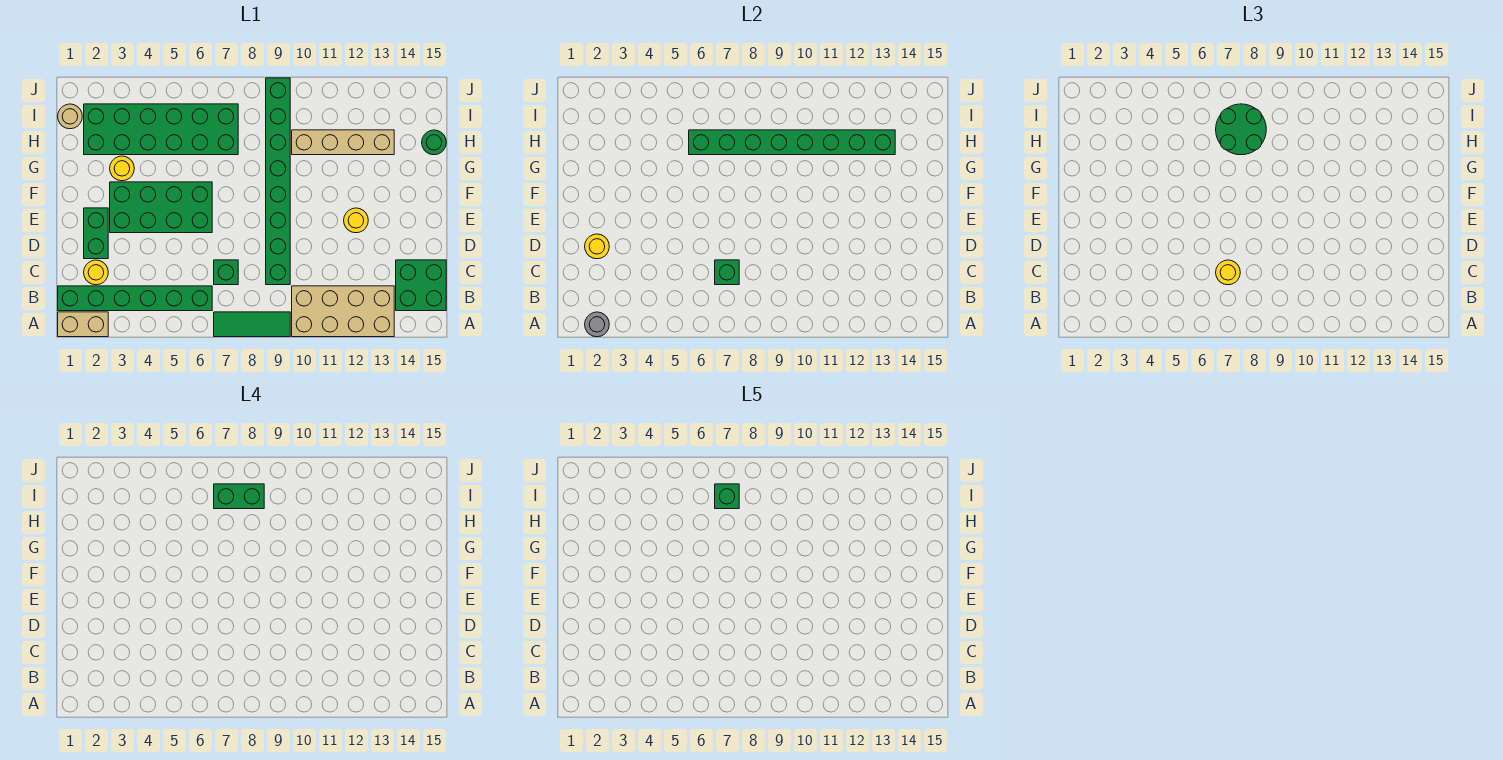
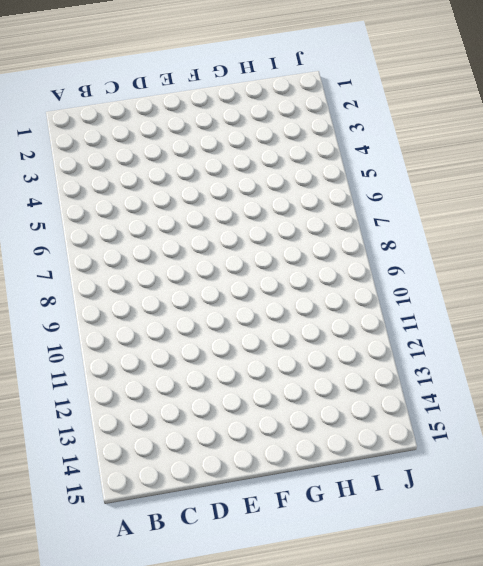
none -> tan 1x2 brick [58,312,108,337]
none -> green 1x3 tile [214,312,290,337]
none -> tan 2x4 brick [292,286,394,337]

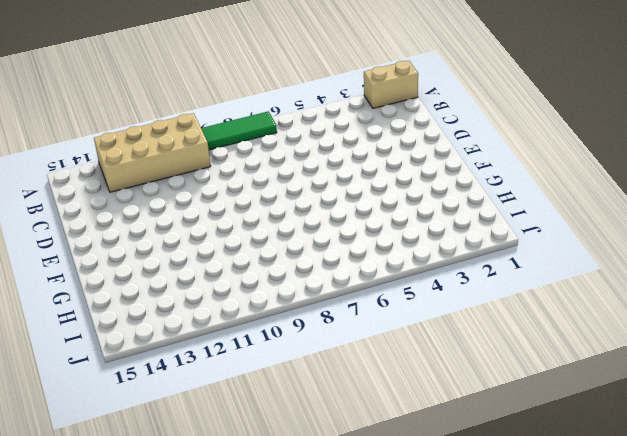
none -> green 1x6 brick [58,286,212,311]
none -> green 2x2 brick [396,260,446,311]
none -> yellow 1x1 round brick [84,260,108,285]

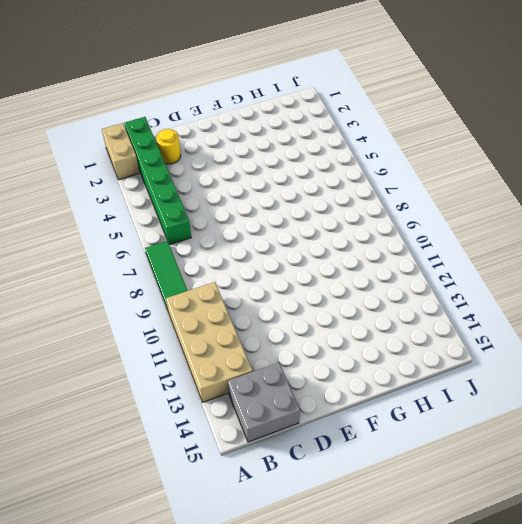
grey 2x2 brick [228,363,300,442] -> green 2x2 brick [396,260,446,311]
none -> green 1x1 brick [214,260,238,285]
none -> green 1x8 brick [266,78,290,285]
none -> green 1x2 brick [84,208,108,259]

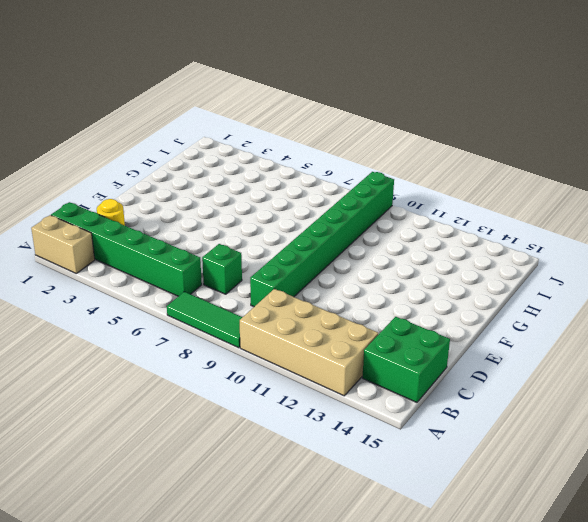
none -> green 1x2 brick [84,208,108,259]
none -> green 2x4 brick [110,182,212,233]
none -> yellow 1x1 round brick [344,208,368,233]

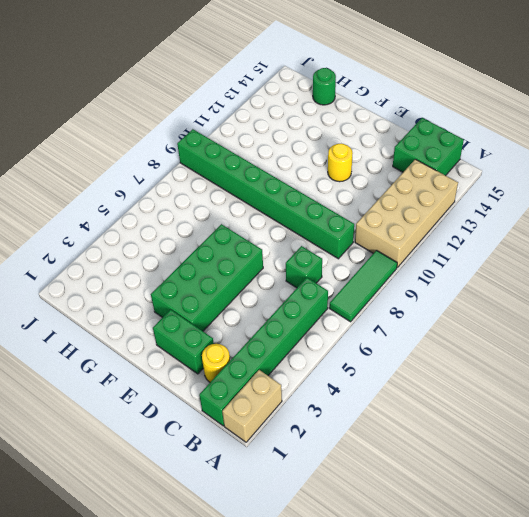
none -> yellow 1x1 round brick [110,156,134,181]
none -> green 2x6 brick [84,104,238,155]
none -> tan 1x4 brick [292,130,394,155]

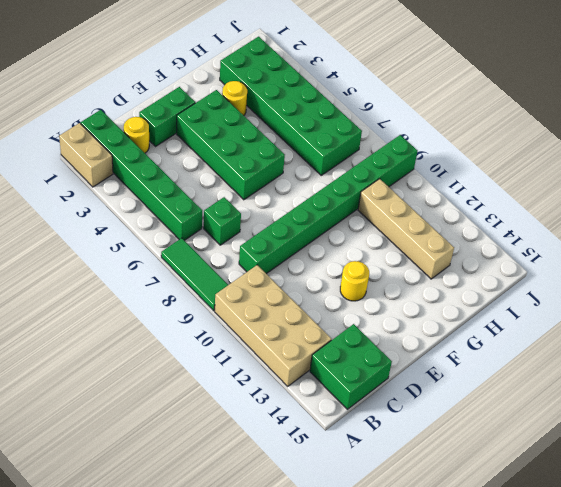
none -> green 1x1 round brick [422,130,446,155]
none -> tan 1x1 round brick [58,104,82,129]
none -> grey 1x1 round brick [585,312,609,337]

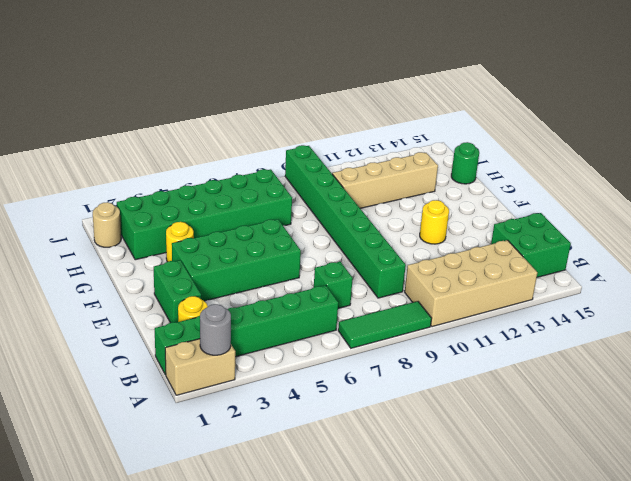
none -> green 1x1 brick [715,260,739,285]
none -> yellow 1x1 round brick [585,234,609,259]
none -> green 1x8 brick [689,130,895,155]

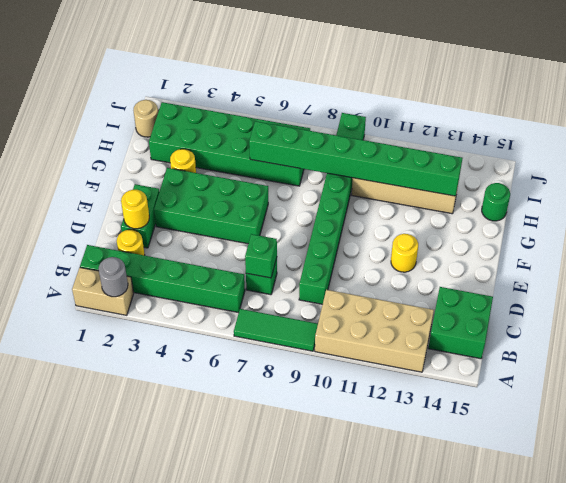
none -> yellow 1x1 round brick [1216,260,1240,285]
none -> green 2x2 round brick [1216,104,1266,155]
none -> green 1x2 brick [214,484,264,509]

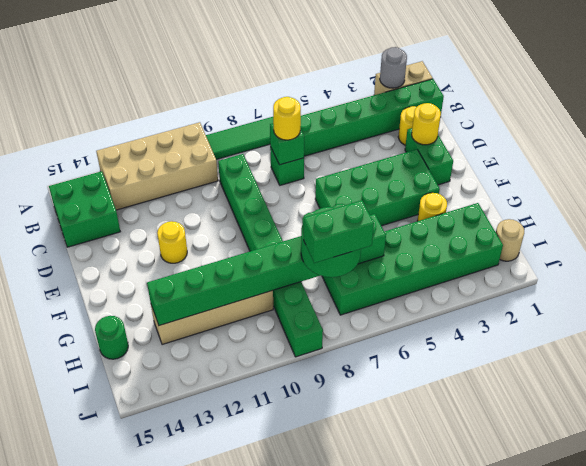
none -> green 1x1 brick [715,484,739,509]

